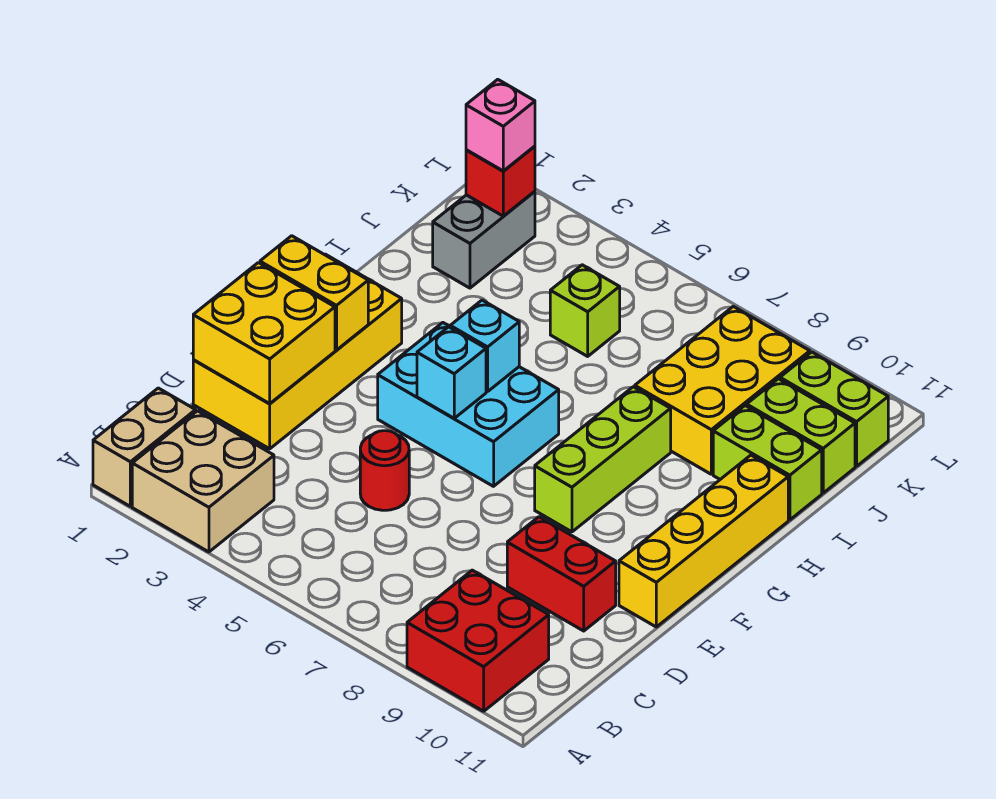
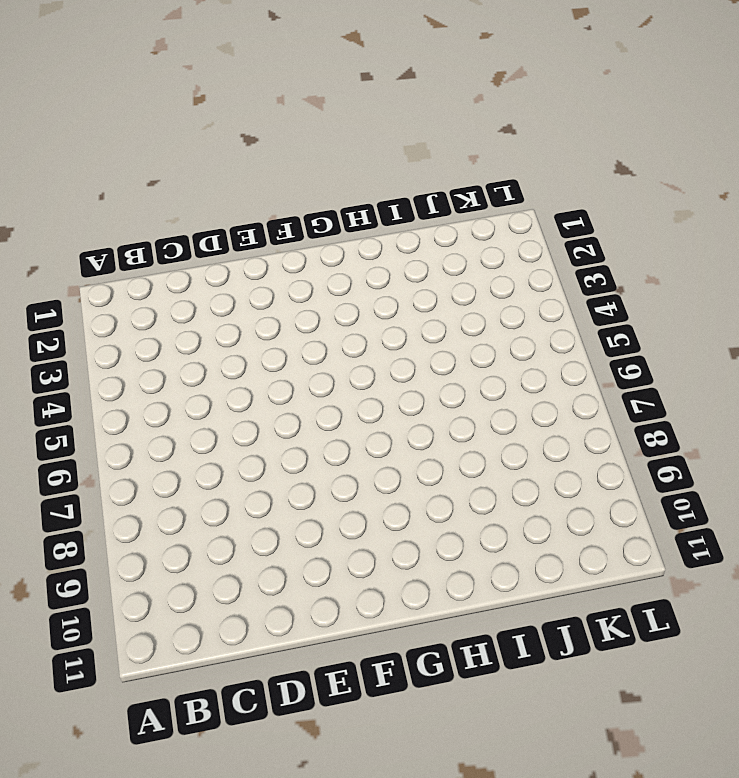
none -> tan 1x2 brick [93,388,196,506]
none -> tan 2x2 brick [132,411,274,552]
none -> red 2x2 brick [407,570,549,711]

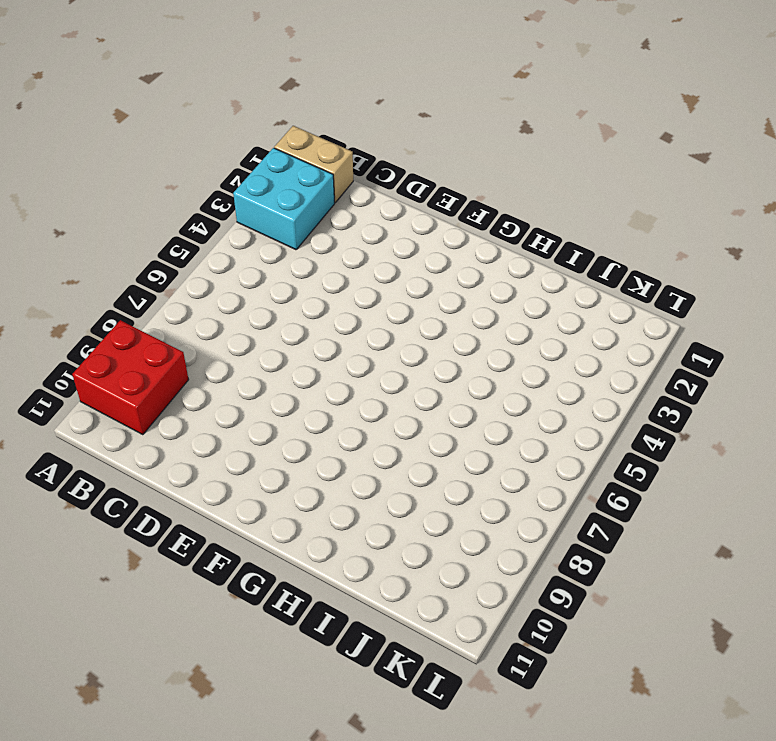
cyan 2x2 brick [233,148,335,250] -> tan 2x2 brick [132,411,274,552]
none -> yellow 2x4 brick [193,254,402,449]
none -> red 1x1 round brick [360,431,409,510]
none -> red 1x2 brick [507,517,616,631]

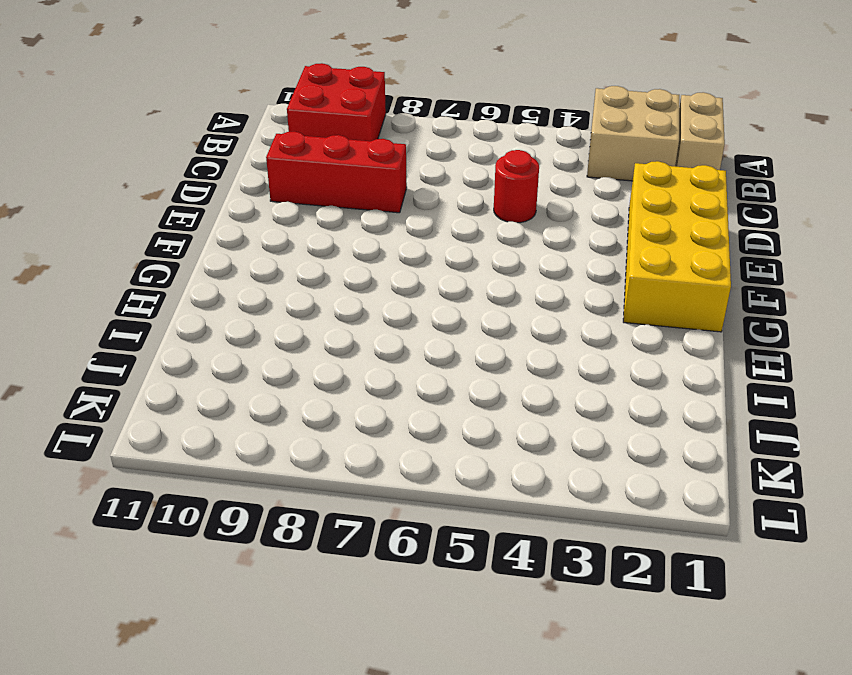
red 1x3 brick [266,131,407,213] -> red 1x2 brick [507,517,616,631]
none -> yellow 1x4 brick [619,455,788,627]
none -> cyan 2x3 brick [378,323,559,486]
none -> lime 1x3 brick [535,387,671,532]

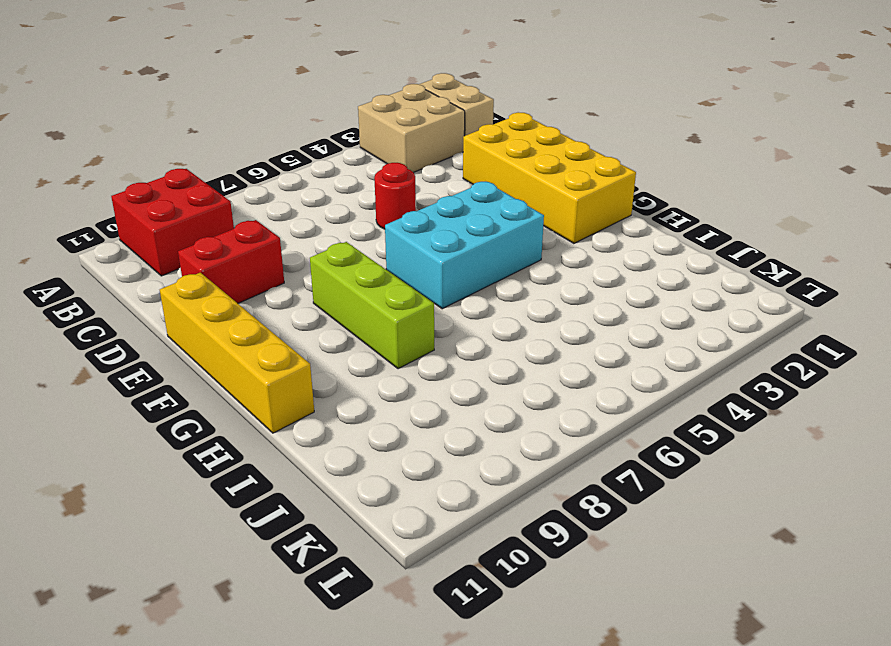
none -> yellow 2x3 brick [635,306,810,474]
none -> lime 1x2 brick [713,406,822,520]
none -> grey 1x2 brick [433,191,535,288]

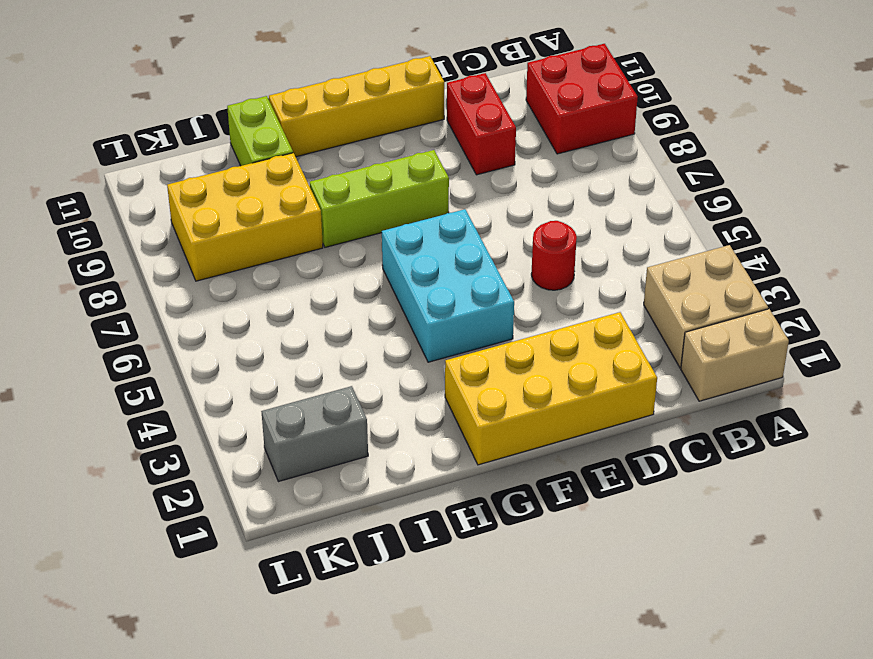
none -> lime 1x1 brick [550,265,620,356]
none -> lime 1x2 brick [747,379,855,493]
none -> lime 1x2 brick [780,352,888,466]

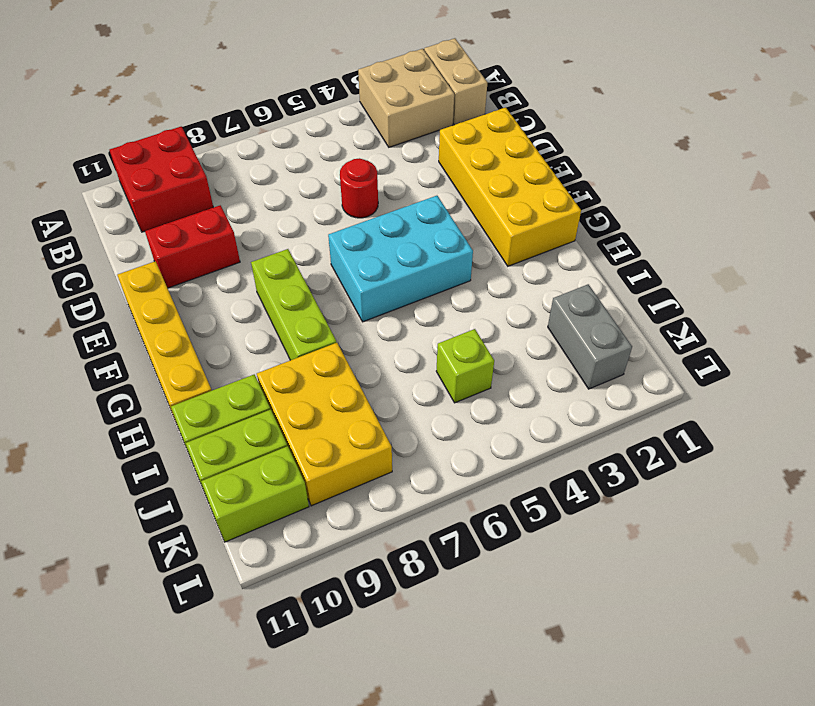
none -> yellow 2x2 brick [193,263,335,404]
none -> yellow 1x2 brick [260,236,368,350]
none -> cyan 1x1 brick [417,327,486,418]

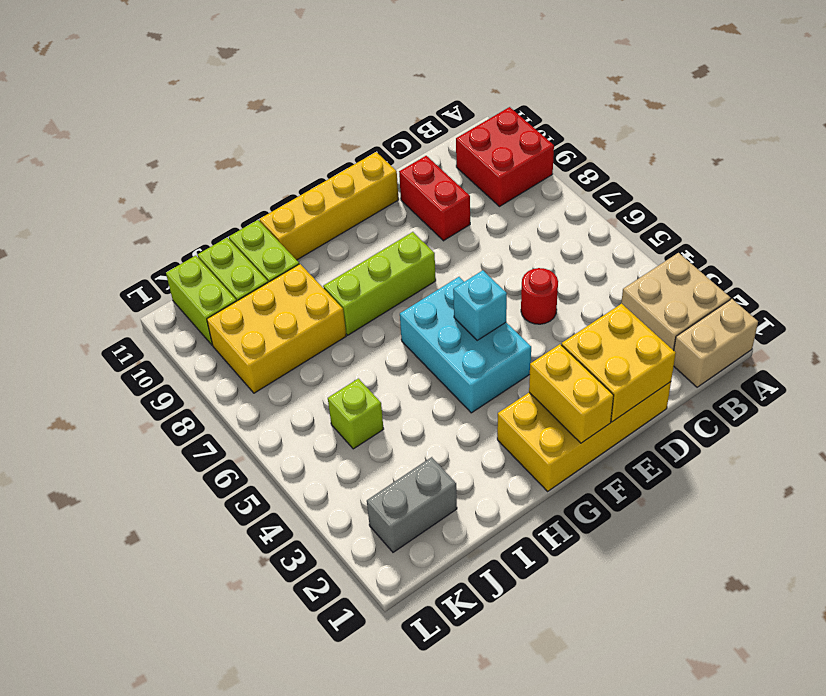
none -> cyan 1x1 brick [450,300,519,392]
none -> red 1x1 brick [466,146,535,216]
none -> pink 1x1 brick [466,79,535,171]

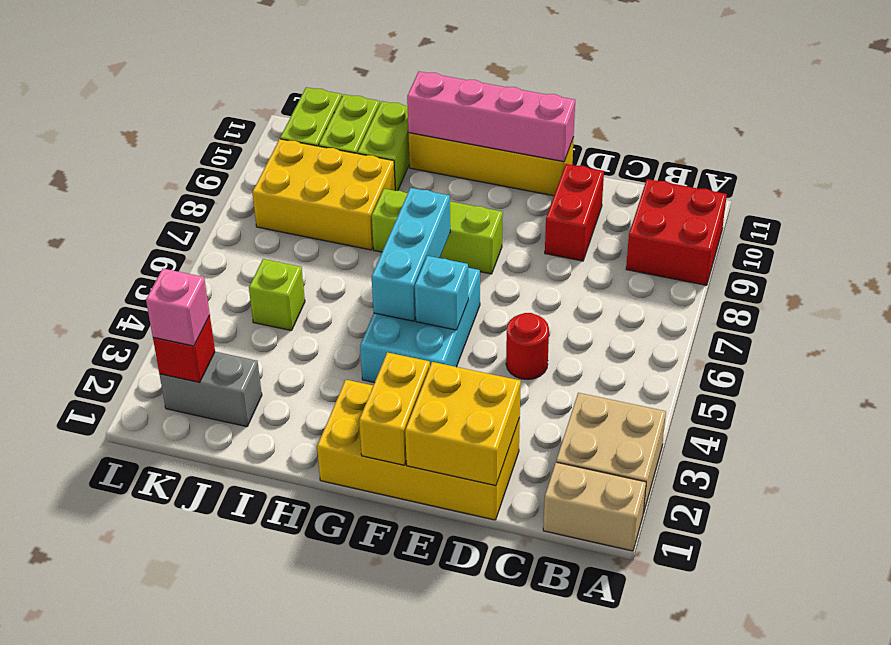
pink 1x4 brick [407,71,575,162] -> none
cyan 1x3 brick [372,188,450,321] -> cyan 1x1 brick [450,300,519,392]

